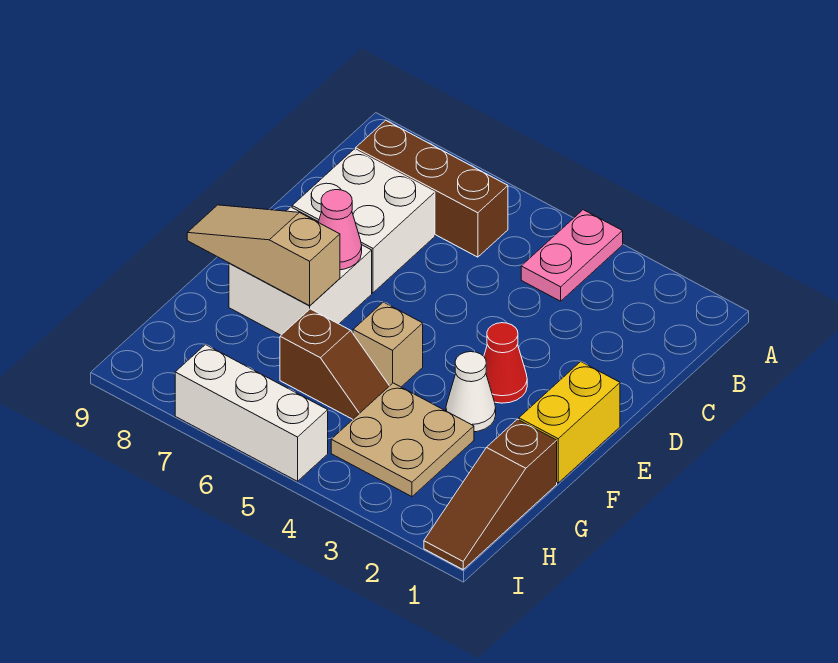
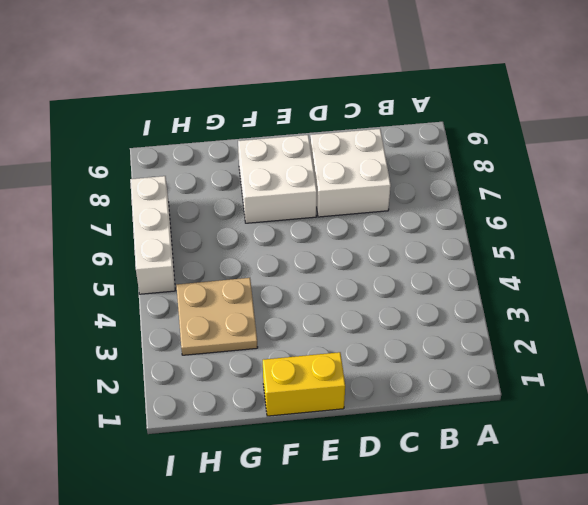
none -> pink 1x2 plate [521,210,623,301]
none -> brown 1x3 brick [356,120,508,257]
none -> red 1x1 cone [484,323,527,403]

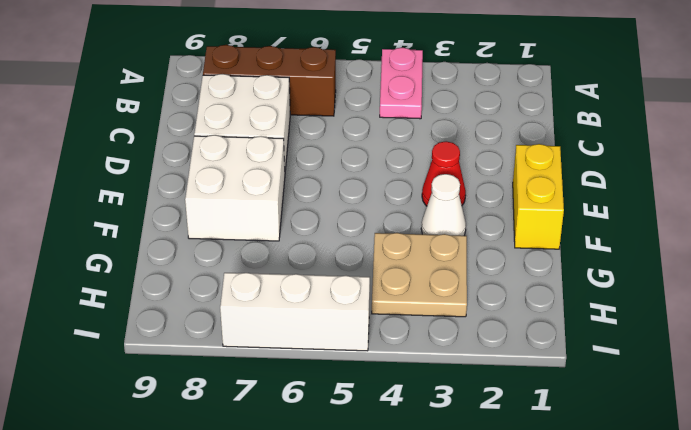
none -> tan 1x1 brick [353,302,423,387]
none -> brown 1x3 slope [424,419,557,570]
none -> brown 1x2 slope [280,309,389,419]

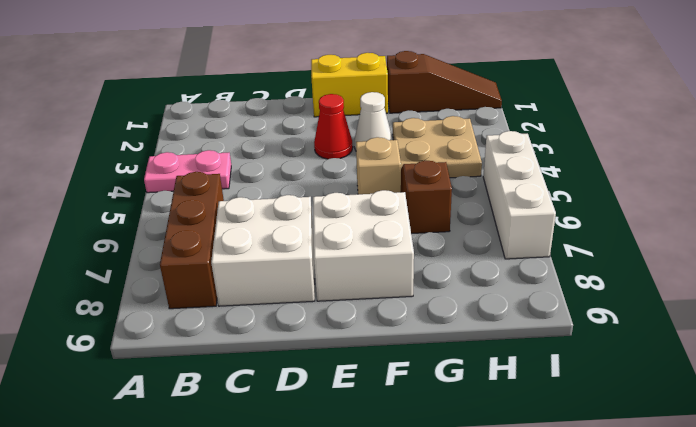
none -> pink 1x1 cone [318,190,362,270]
none -> tan 1x3 slope [187,205,340,306]

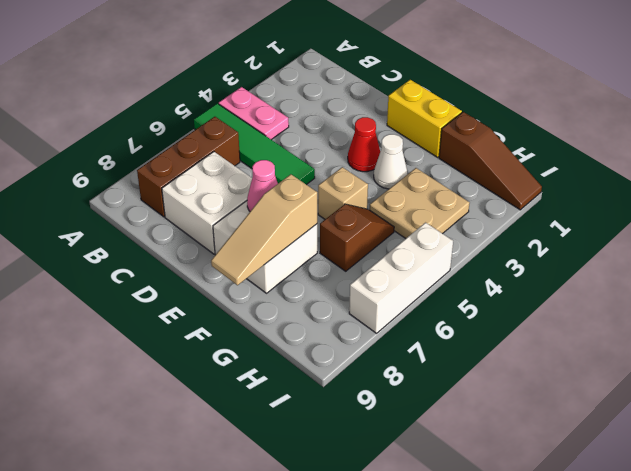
green 1x4 tile [194,103,315,185] -> none

